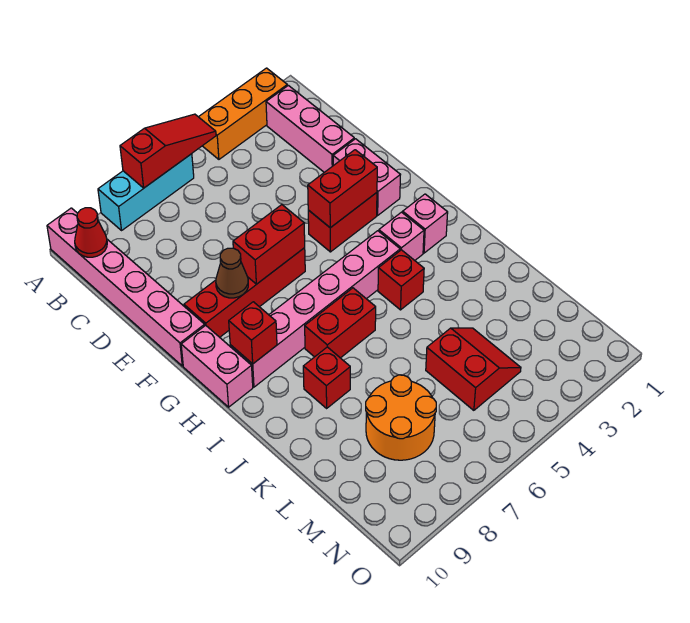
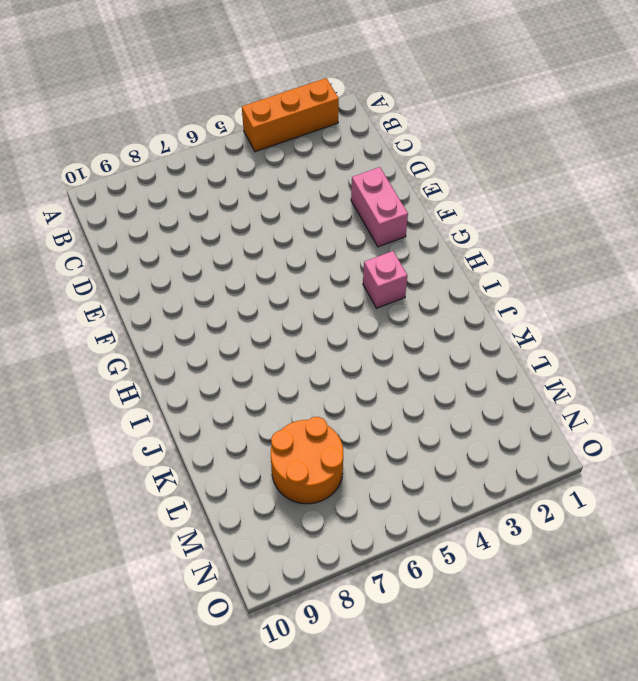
none -> cyan 1x3 brick [98,154,194,230]
none -> pink 1x6 brick [47,208,205,366]
none -> pink 1x3 brick [266,86,354,172]

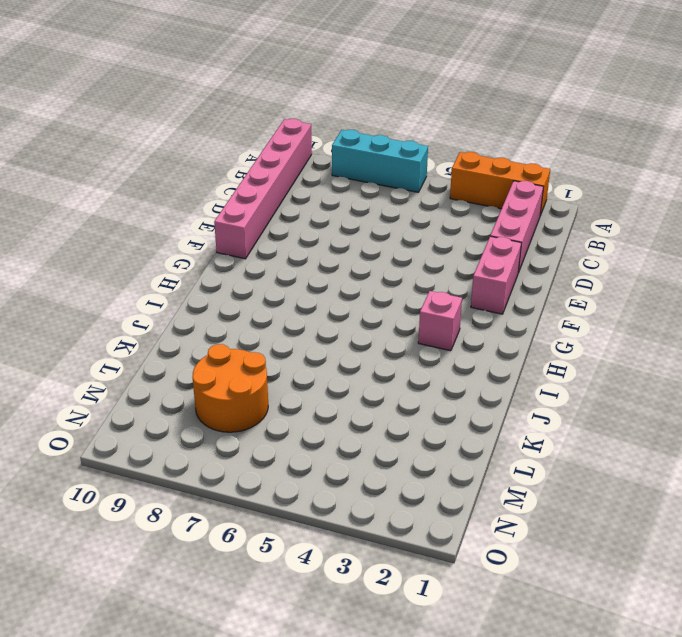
none -> red 1x2 brick [308,193,377,252]
none -> red 1x4 brick [184,248,305,337]
none -> pink 1x2 brick [181,325,253,407]

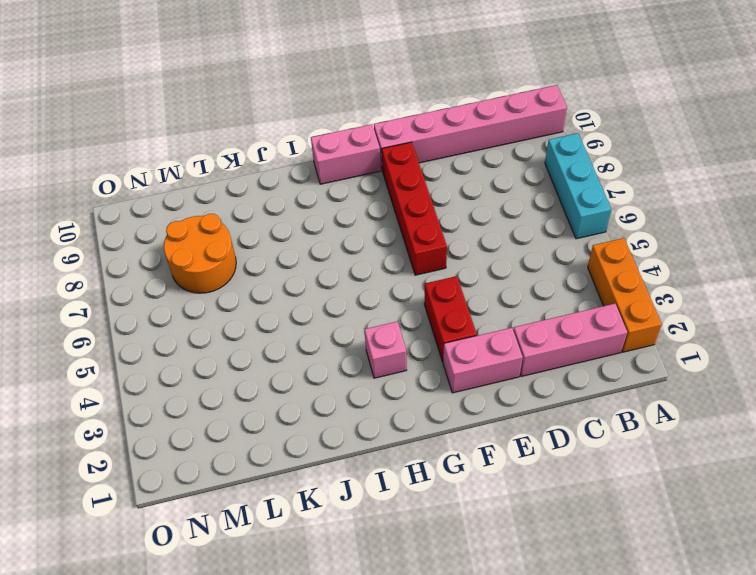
none -> pink 1x1 brick [403,194,448,253]
none -> pink 1x6 brick [230,231,400,387]
none -> red 1x1 brick [378,250,424,310]

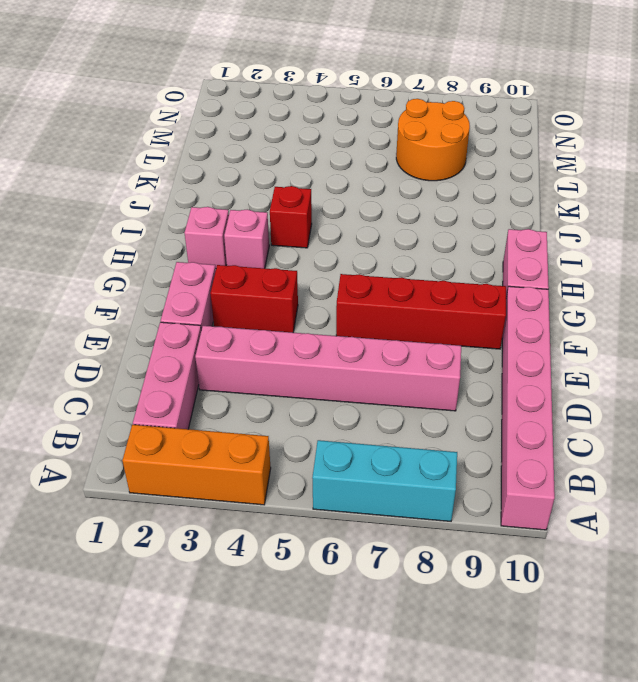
pink 1x6 brick [195,326,461,411] -> pink 1x6 brick moved to [230,231,400,387]
none -> red 1x2 brick [305,288,376,358]
none -> red 1x1 brick [303,347,350,408]
none -> red 2x2 slope [426,328,521,410]

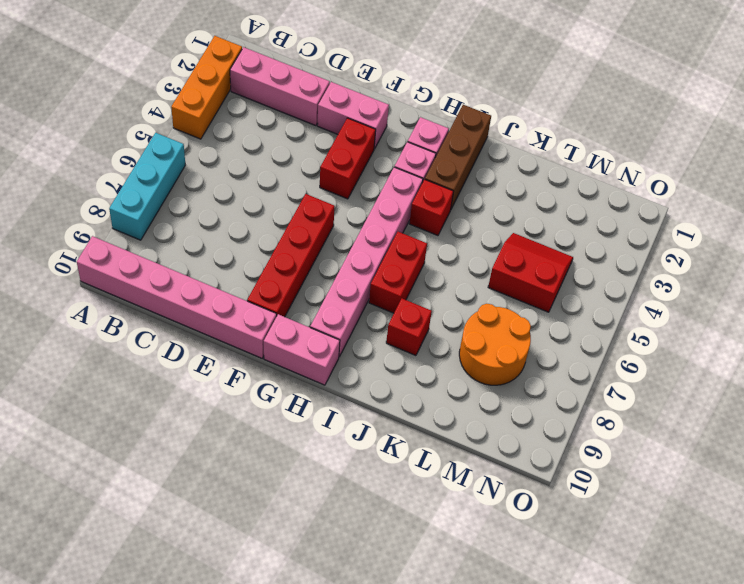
brown 1x3 brick [425,105,491,209] -> none
none -> red 1x3 slope [120,114,216,188]
none -> red 1x1 cone [75,208,107,257]
none -> red 1x2 brick [308,150,377,228]

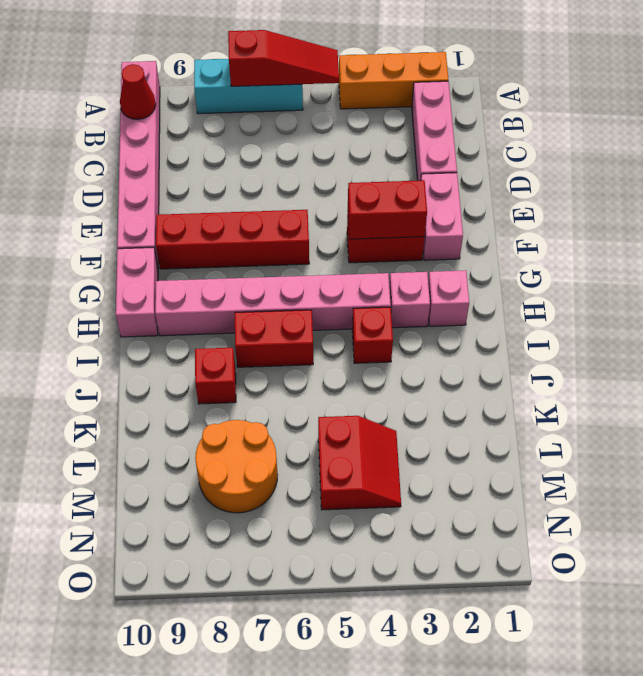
none -> red 1x2 brick [233,205,305,284]
none -> brown 1x1 cone [216,248,248,298]
none -> red 1x1 brick [229,302,277,364]

